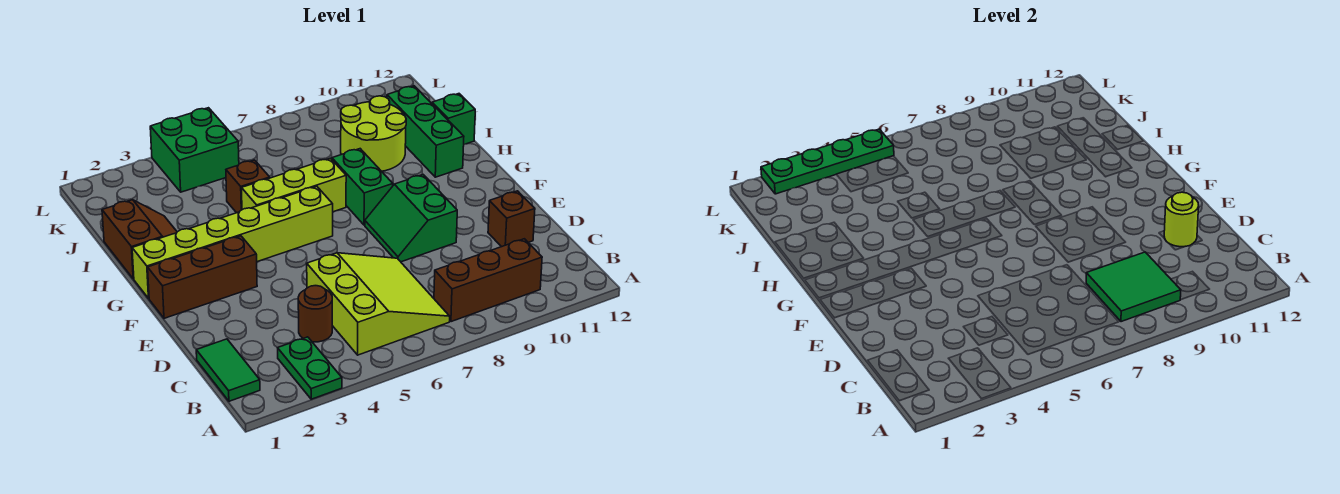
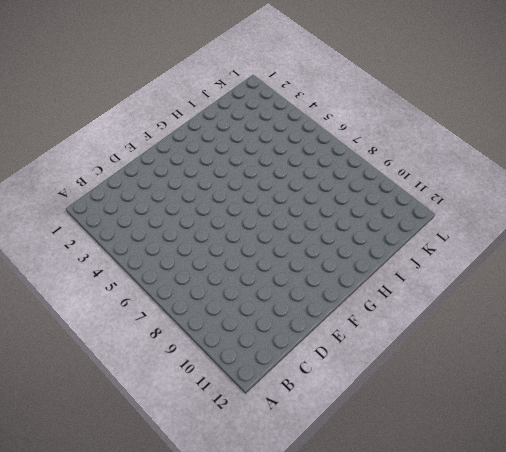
none -> green 1x2 plate [278,337,342,399]
none -> green 1x2 tile [196,339,260,401]
none -> lime 3x3 slope [307,253,450,355]

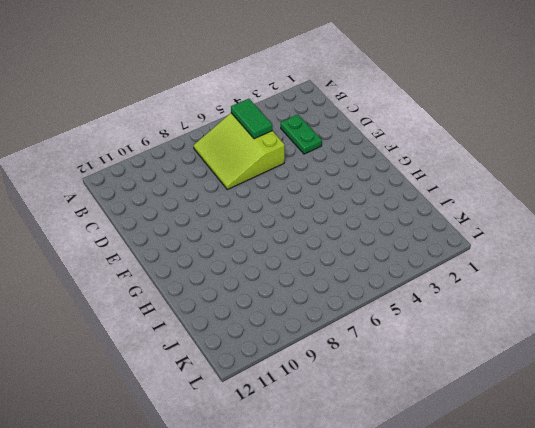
green 1x2 tile [231,99,272,139] -> green 1x2 tile moved to [196,339,260,401]
green 1x2 plate [281,115,322,154] -> green 1x2 plate moved to [278,337,342,399]
none -> brown 1x3 brick [434,239,542,322]
none -> brown 1x1 round brick [298,286,332,342]
none -> brown 1x1 brick [488,191,535,247]

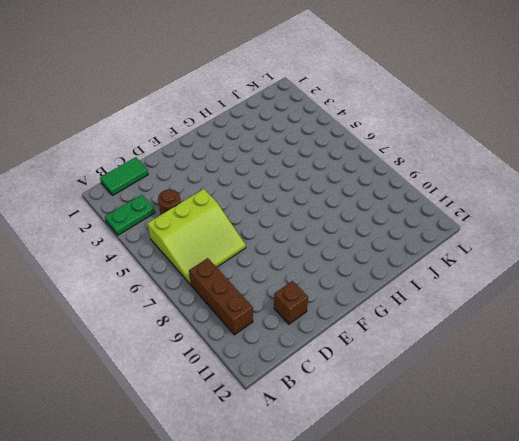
none -> green 2x2 slope [365,175,457,262]
none -> brown 1x3 brick [148,236,257,318]
none -> lime 1x6 brick [132,186,333,298]

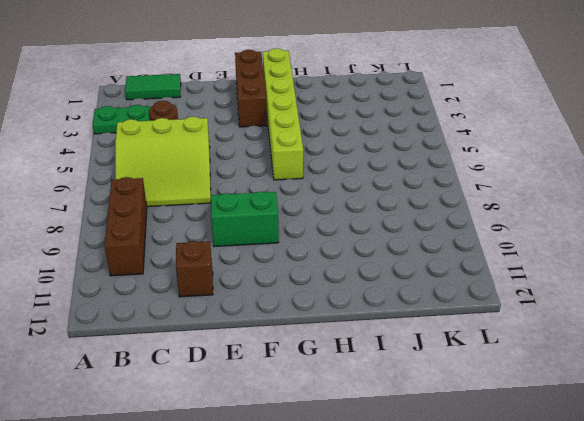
none -> green 1x2 brick [332,149,393,225]
none -> brown 2x2 slope [102,200,177,279]
none -> lime 1x3 brick [242,158,346,212]

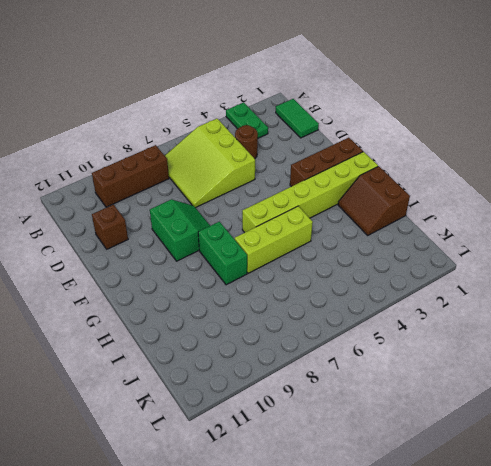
none -> green 1x3 brick [387,86,464,177]
none -> brown 1x1 brick [226,160,270,213]
none -> lime 2x2 round brick [341,96,406,171]

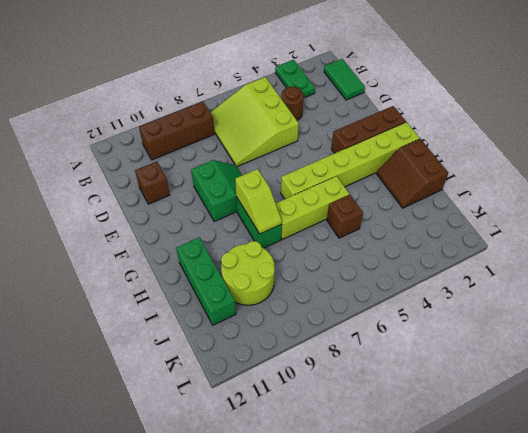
lime 1x2 slope [235,169,282,234] -> none
none -> green 1x1 brick [432,94,475,144]
none -> green 2x2 brick [150,108,239,192]
none -> green 2x2 tile [1086,252,1181,322]

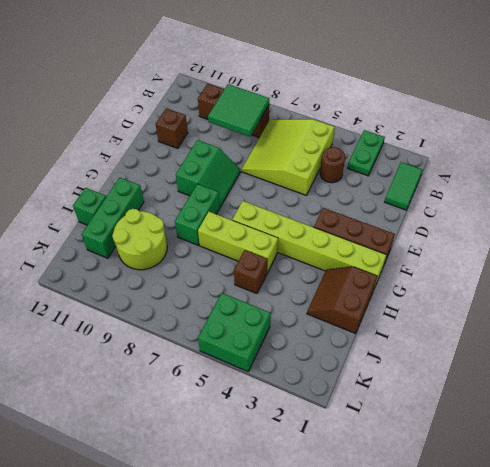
none -> lime 1x1 round brick [1164,192,1199,247]
none -> green 1x4 plate [761,129,894,194]

